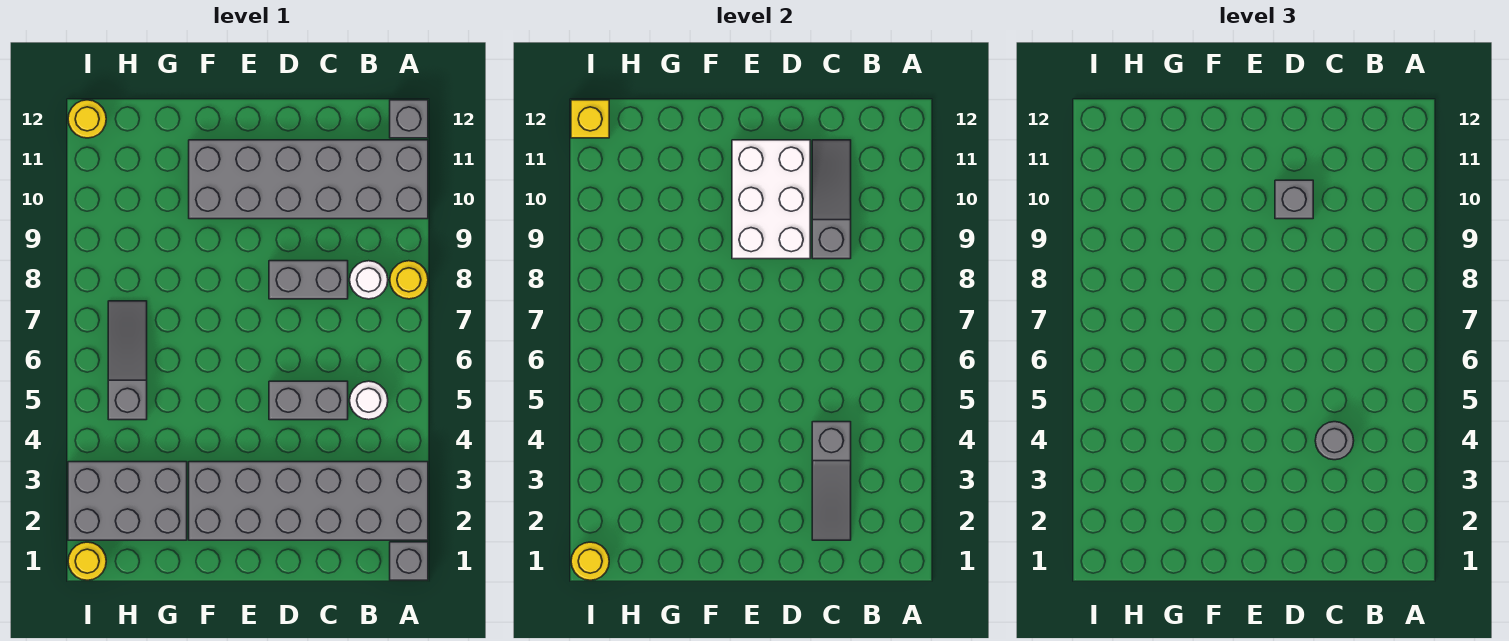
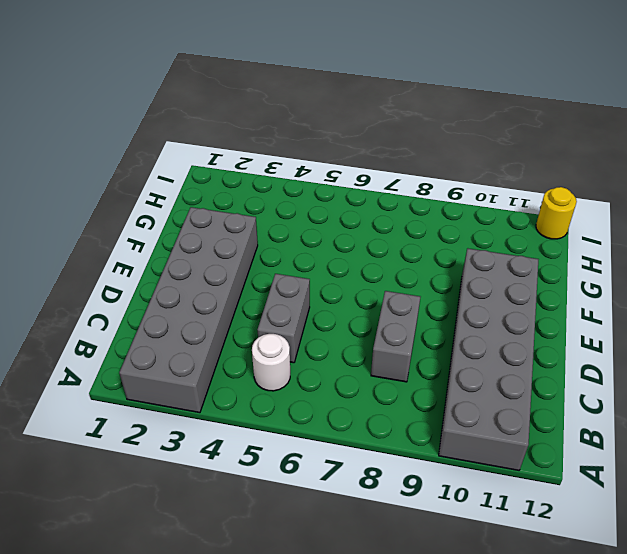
none -> grey 1x1 brick [390,542,428,580]
none -> yellow 1x1 round brick [390,261,428,299]
none -> grey 1x1 brick [390,100,428,138]

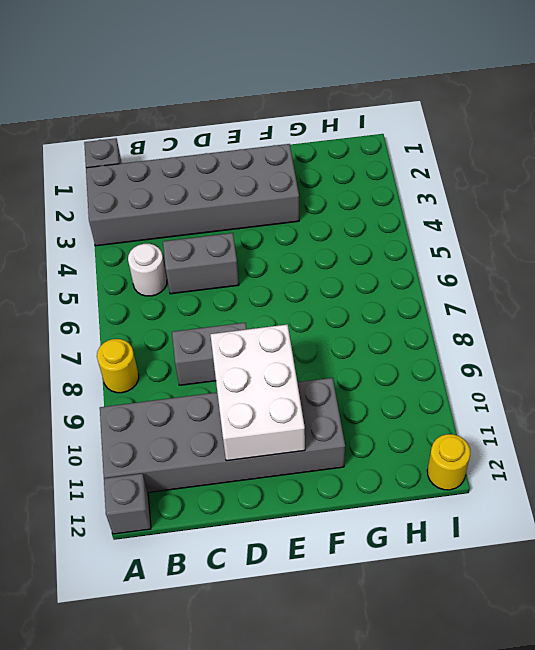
none -> white 1x1 round brick [350,261,388,299]
none -> grey 2x3 brick [68,462,187,540]
none -> grey 1x3 slope [108,301,147,420]

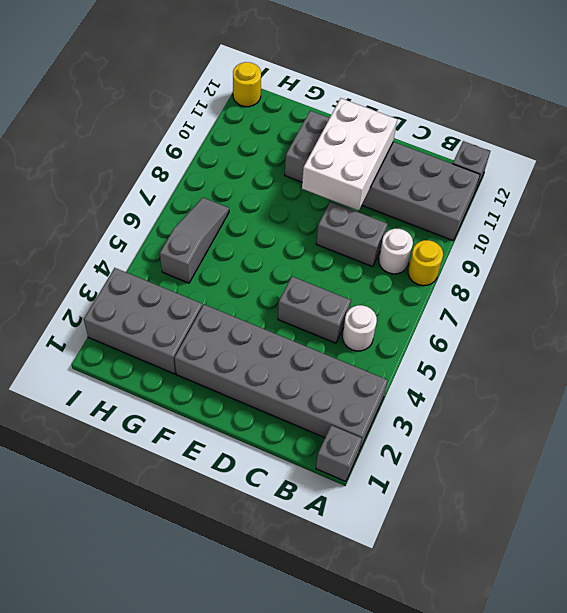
none -> yellow 1x1 round brick [68,542,106,580]
none -> grey 1x3 slope [812,422,851,540]
none -> grey 1x3 slope [812,140,851,259]

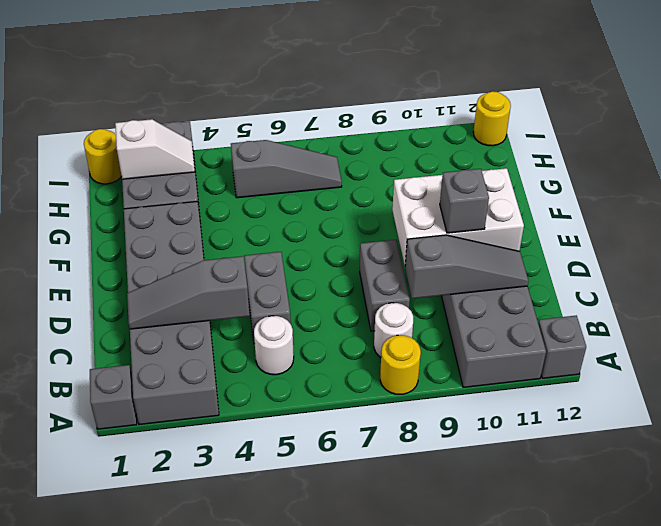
white 1x2 slope [115,119,195,179] -> none
none -> yellow 1x1 round brick [571,542,609,580]
none -> yellow 1x1 brick [571,100,609,138]
none -> grey 1x1 round brick [1315,422,1354,460]

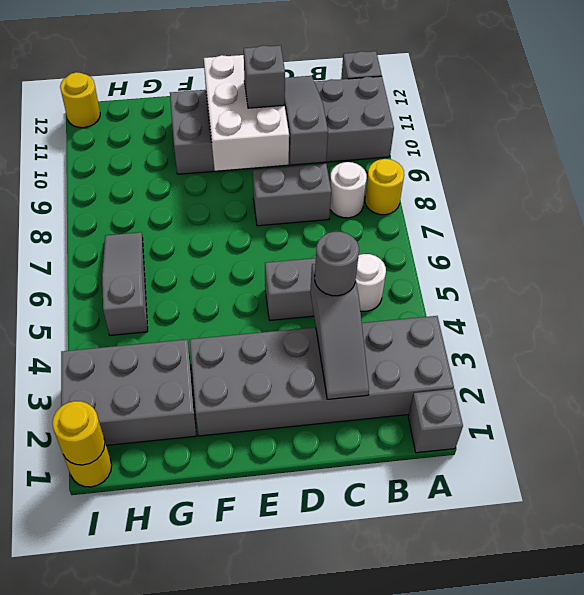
none -> yellow 1x1 brick [571,100,609,138]

